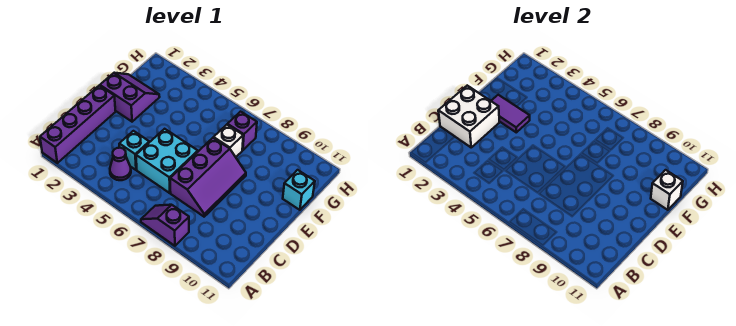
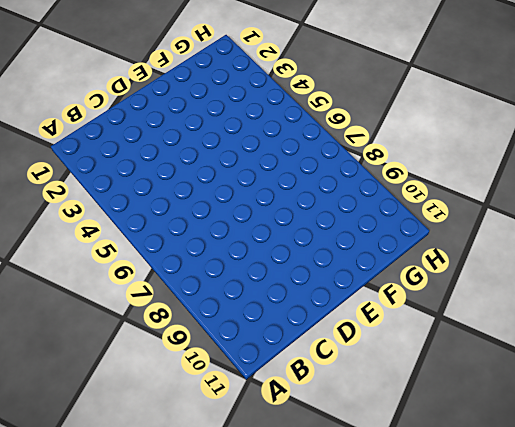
none -> purple 1x4 brick [40,86,116,163]
none -> purple 1x2 slope [141,205,189,246]
none -> purple 1x1 cone [110,148,131,180]

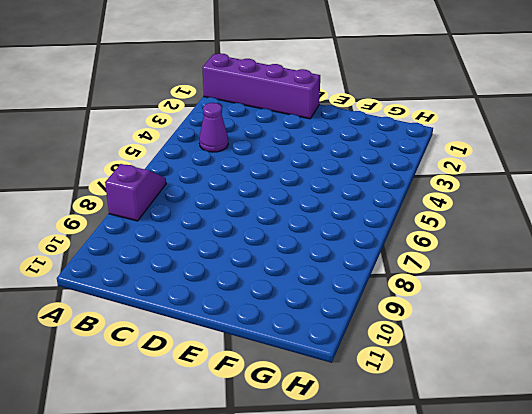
none -> cyan 1x1 brick [119,131,149,170]
none -> cyan 2x2 brick [136,129,198,193]
none -> purple 2x3 slope [170,138,246,217]

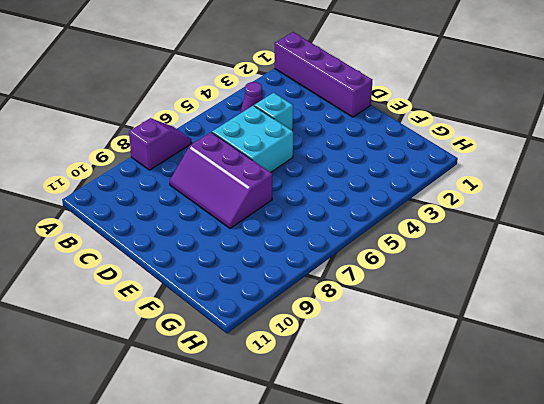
none -> purple 2x2 slope [100,73,159,122]
none -> white 1x1 brick [214,125,243,157]
none -> cyan 1x1 brick [283,170,315,210]

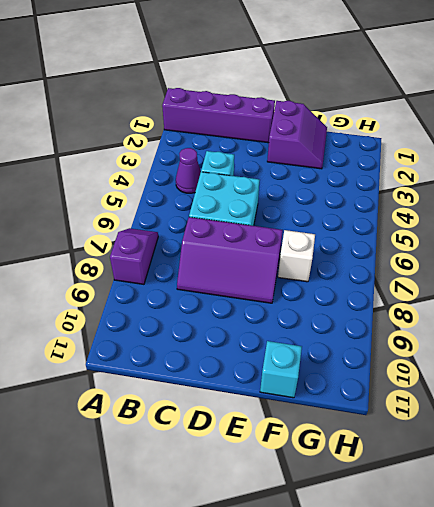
none -> purple 1x1 brick [227,112,257,150]
none -> white 2x2 brick [438,86,500,147]
none -> purple 1x2 tile [491,95,530,132]

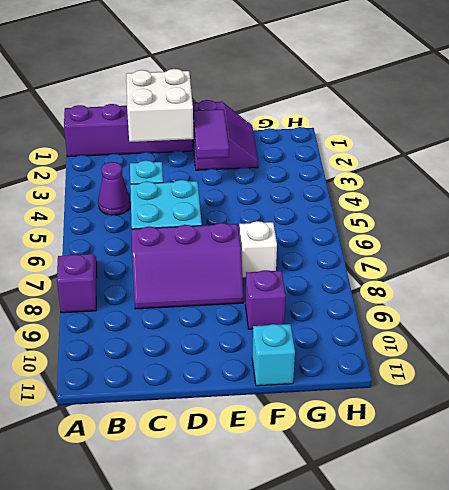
purple 1x1 brick [245,270,286,329] -> purple 1x1 brick moved to [227,112,257,150]
none -> white 1x1 brick [651,170,683,210]

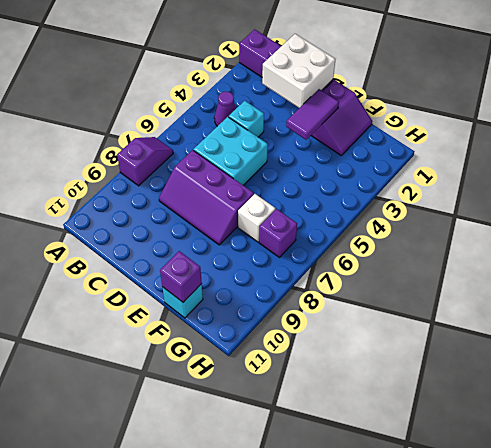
purple 1x1 brick [160,251,202,302] -> white 1x1 brick [651,170,683,210]

